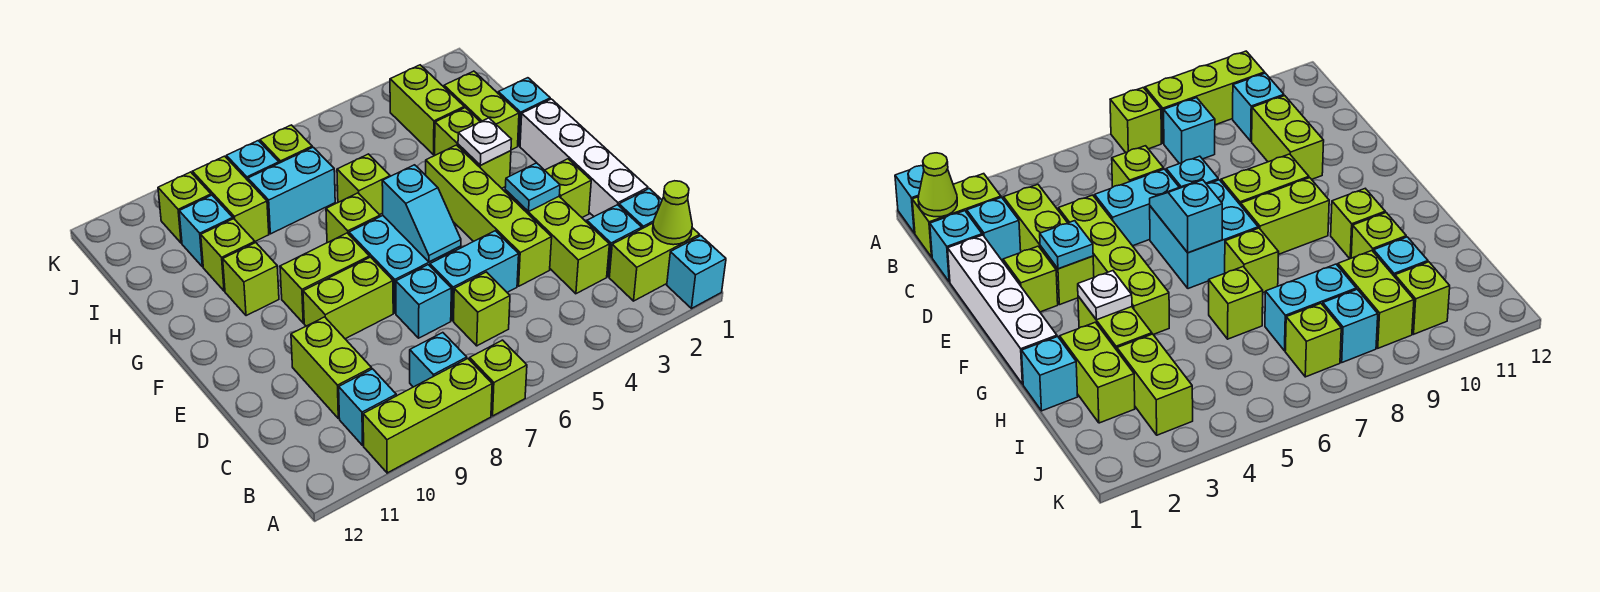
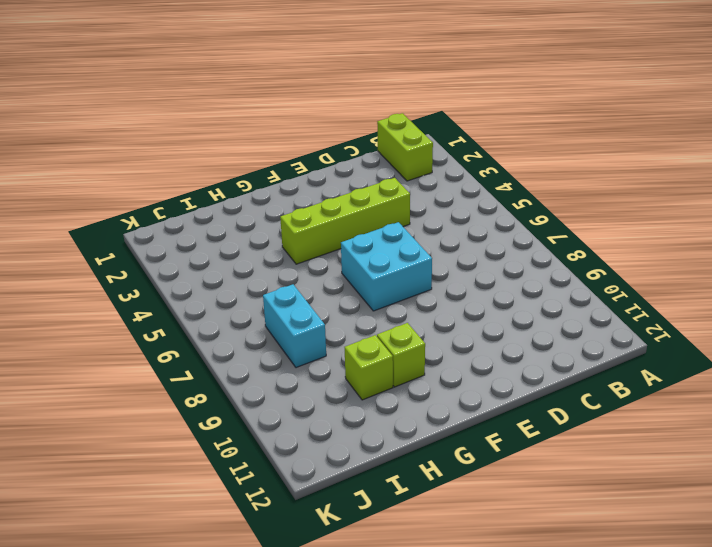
none -> cyan 1x1 brick [667,236,726,308]
none -> lime 1x1 brick [470,340,527,416]
none -> lime 1x3 brick [363,359,492,473]
none -> cyan 1x1 brick [410,333,467,387]

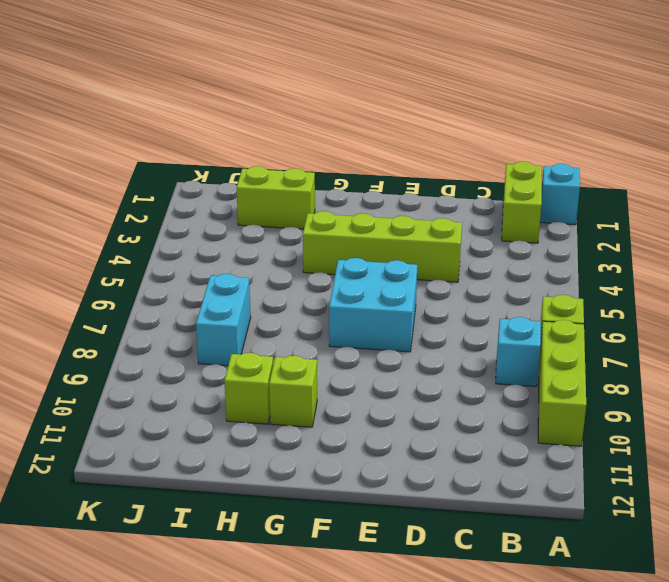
none -> cyan 1x1 brick [339,369,396,445]
none -> cyan 1x1 brick [619,189,662,229]
none -> cyan 1x1 brick [587,205,642,277]
none -> lime 1x3 brick [505,190,609,294]

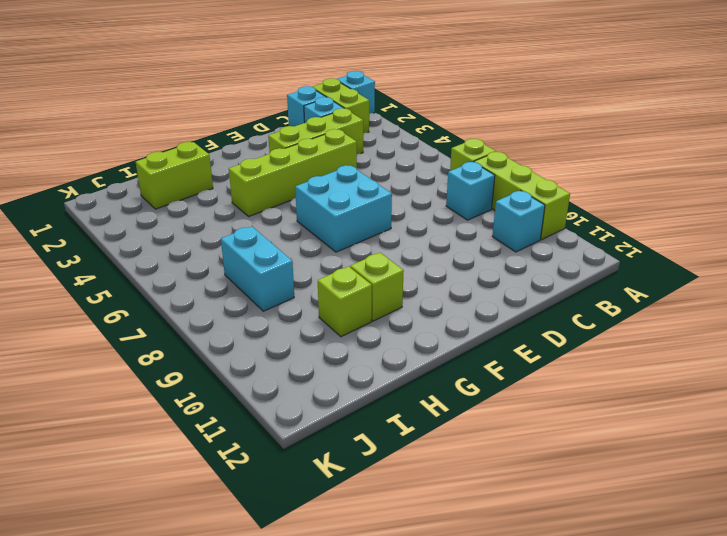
none -> lime 1x1 brick [454,272,510,346]
none -> lime 1x2 brick [291,317,372,419]
none -> white 1x4 brick [520,99,648,216]
none -> cyan 1x2 brick [430,231,519,321]

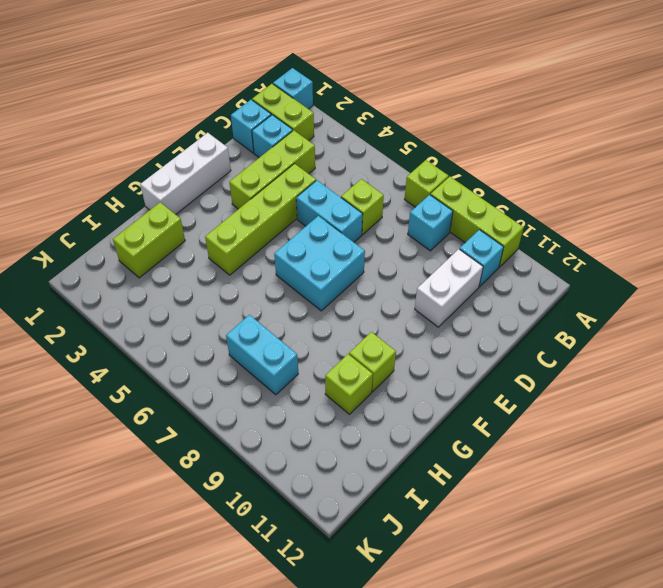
white 1x2 brick [415,249,483,327] -> lime 1x2 brick [291,317,372,419]
white 1x3 brick [140,133,231,214] -> white 1x4 brick [520,99,648,216]
none -> cyan 1x1 brick [396,265,451,338]
none -> lime 1x1 brick [545,159,591,217]
none -> lime 1x2 brick [303,257,393,339]
none -> lime 1x2 brick [280,233,369,323]

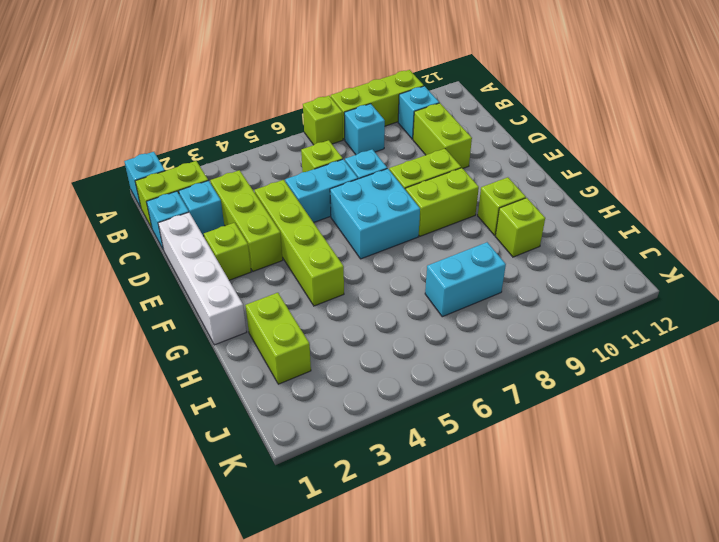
none -> lime 1x2 brick [435,108,511,188]
none -> lime 1x1 brick [326,193,380,243]
none -> cyan 1x1 brick [498,78,550,146]
none -> lime 1x1 brick [337,154,390,215]

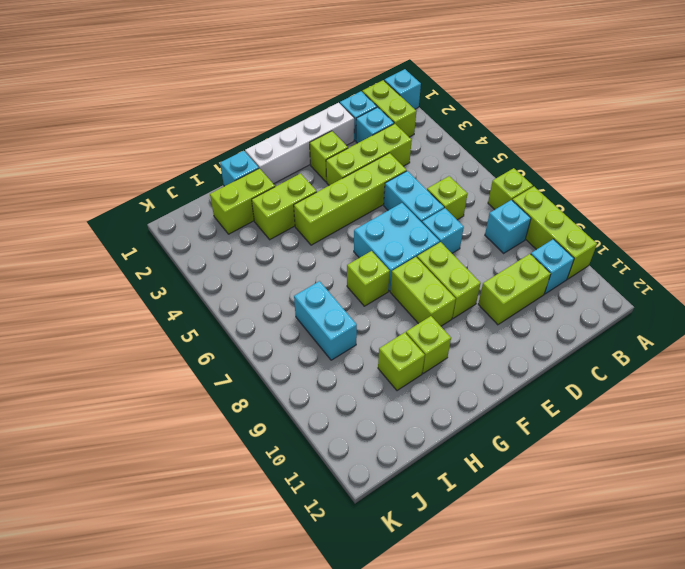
none -> lime 1x1 brick [337,154,390,215]
none -> lime 1x2 brick [390,65,464,155]
none -> lime 1x2 brick [192,156,269,241]
none -> cyan 1x1 brick [179,195,233,267]

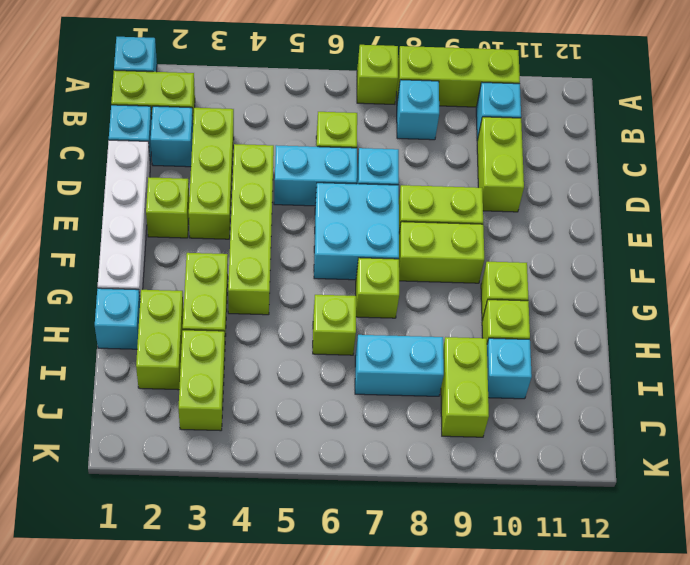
none -> lime 1x1 brick [260,125,312,163]
none -> cyan 1x1 brick [226,141,279,180]
none -> lime 1x1 brick [158,172,211,243]
none -> lime 1x1 cone [653,181,692,245]

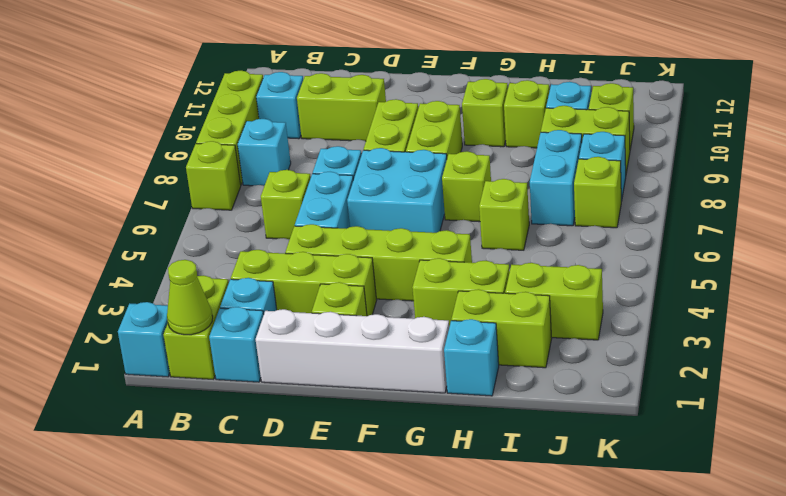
none -> cyan 1x1 plate [505,163,560,212]
none -> cyan 1x2 slope [382,165,461,262]
none -> white 1x1 plate [458,118,511,165]

